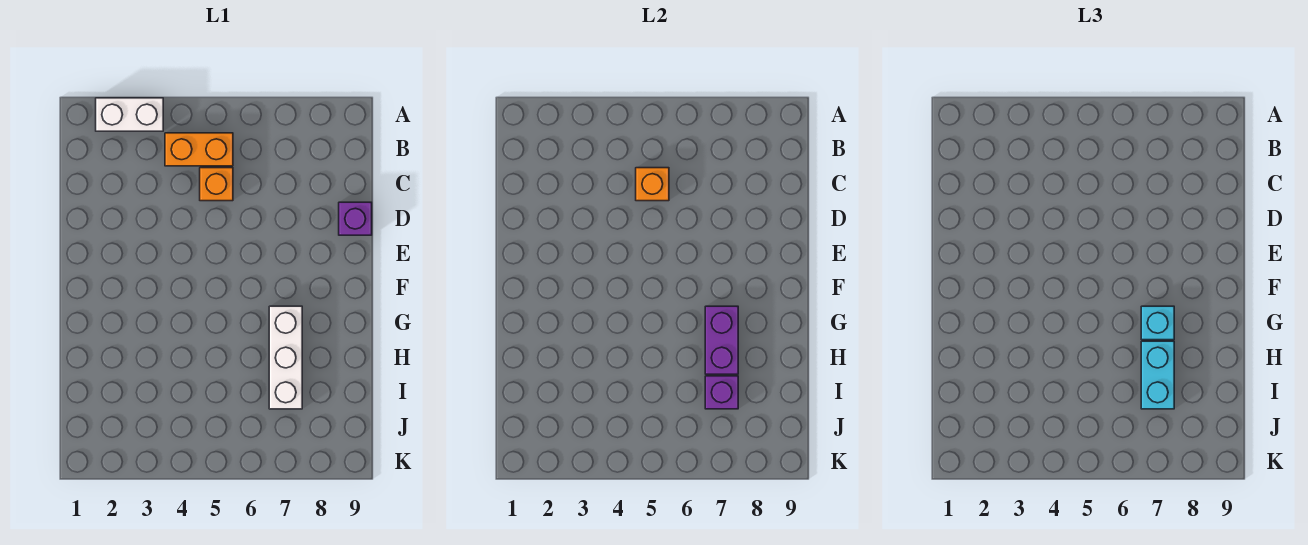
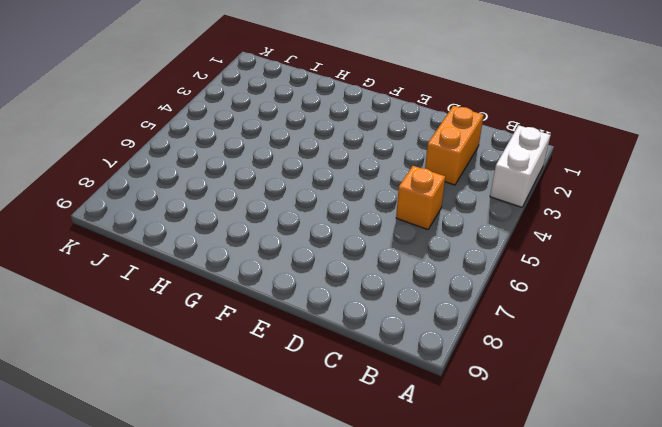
orange 1x2 brick [425,106,484,185] -> orange 1x2 brick moved to [165,133,233,166]
none -> purple 1x1 brick [339,202,372,235]
none -> white 1x3 brick [269,306,302,409]

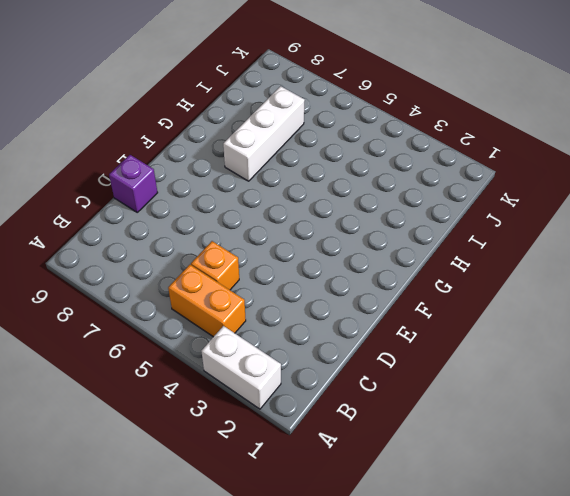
none -> orange 1x1 brick [636,168,669,201]
none -> purple 1x2 brick [705,306,738,374]

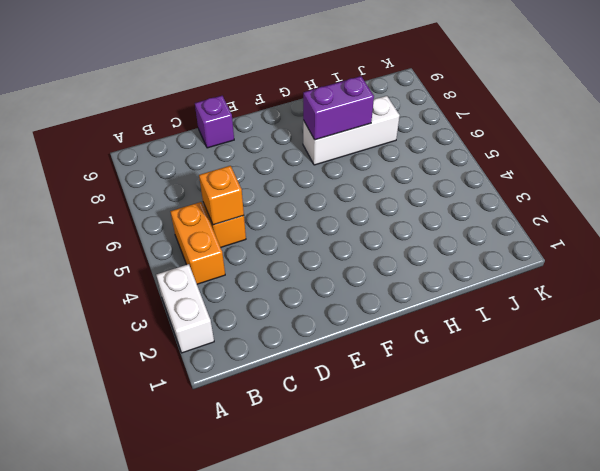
none -> purple 1x1 brick [705,376,738,409]
none -> cyan 1x1 brick [1141,306,1174,340]

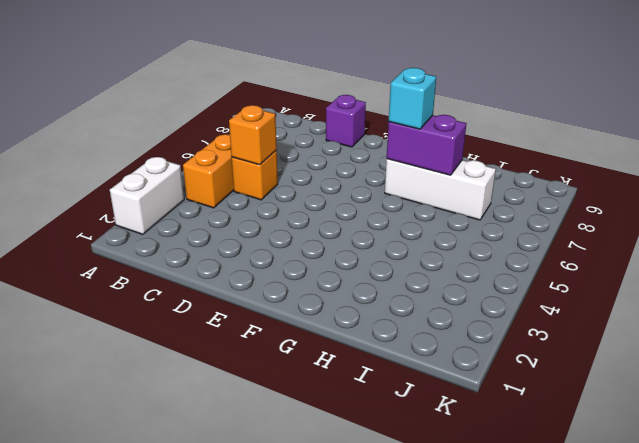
none -> purple 1x1 brick [705,376,738,409]
none -> cyan 1x2 brick [1141,341,1174,409]

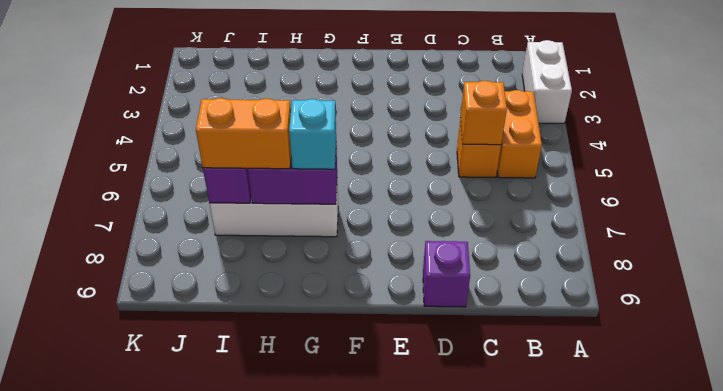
orange 1x2 brick [196,98,291,169] -> cyan 1x2 brick [1141,341,1174,409]

